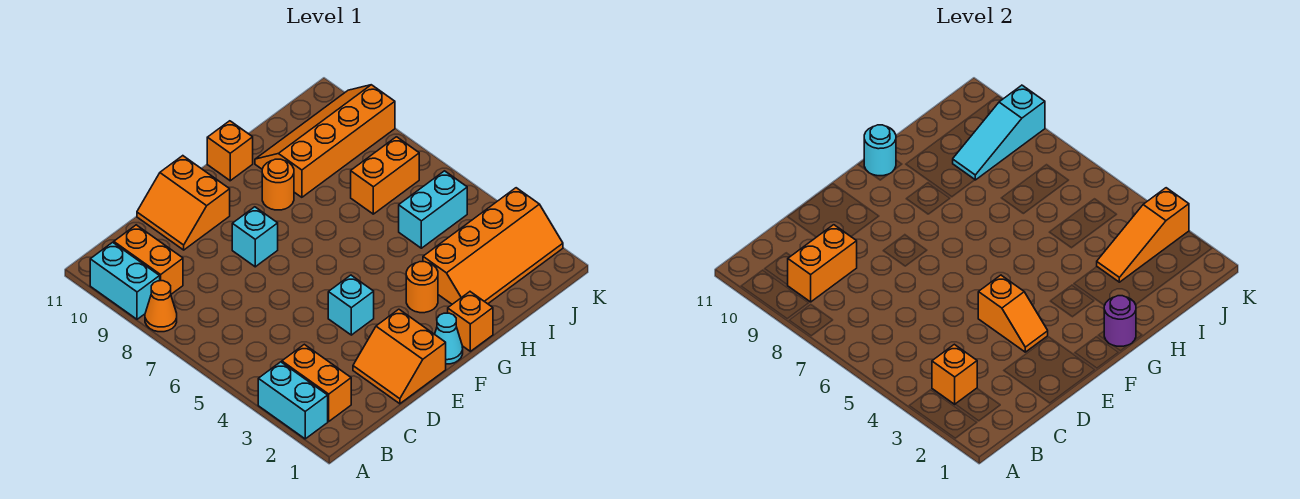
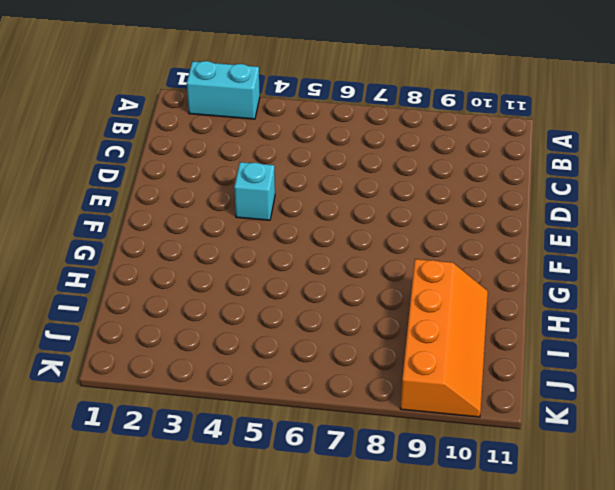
none -> orange 1x1 cone [145,281,177,332]
none -> cyan 1x2 brick [90,242,160,319]
none -> orange 1x2 brick [282,344,351,421]

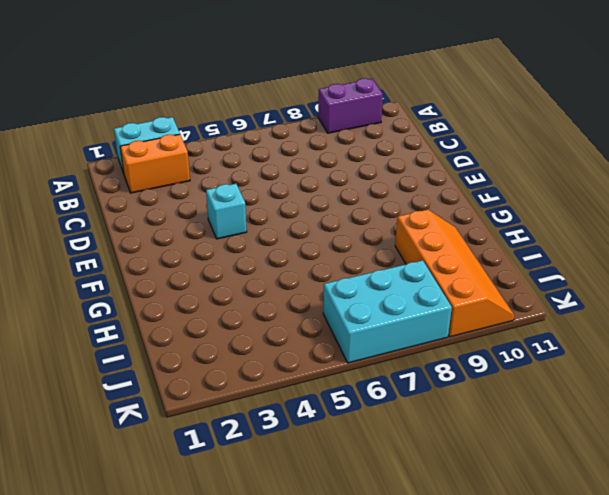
purple 1x2 brick [318,78,383,133] -> cyan 1x2 brick [90,242,160,319]
cyan 2x3 brick [323,260,452,363] -> orange 1x2 brick [351,137,419,214]
none -> orange 1x1 cone [145,281,177,332]
none -> orange 1x2 brick [114,225,183,294]
none -> orange 2x2 slope [353,309,446,404]

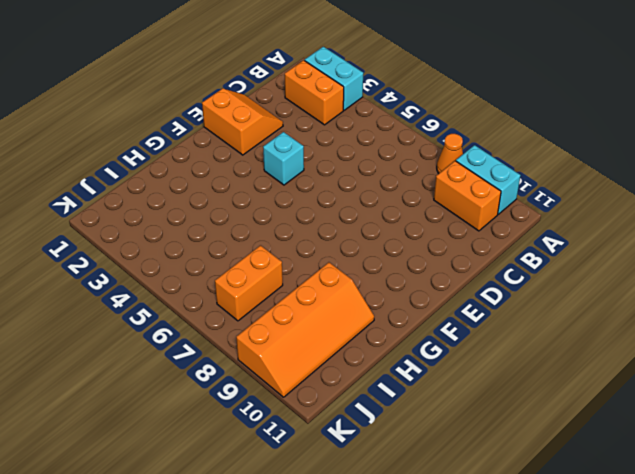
none -> orange 2x2 slope [137,156,230,250]
none -> cyan 1x1 brick [232,207,278,267]
none -> cyan 1x1 cone [435,313,463,364]

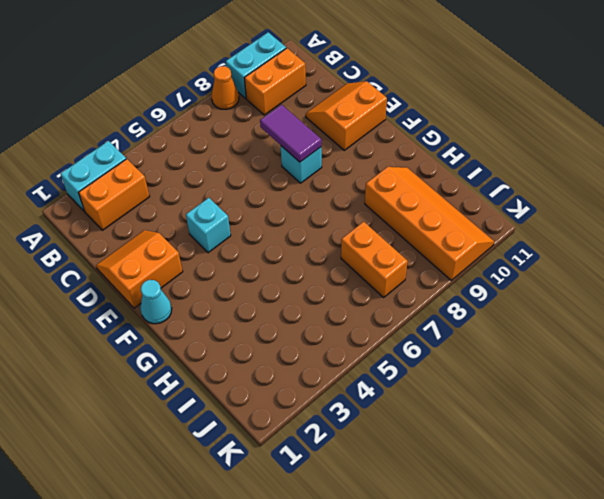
purple 1x2 tile [260,105,321,162] -> none
none -> orange 1x1 brick [448,292,493,351]
none -> orange 1x1 round brick [406,262,438,313]
none -> orange 1x1 round brick [262,159,294,210]

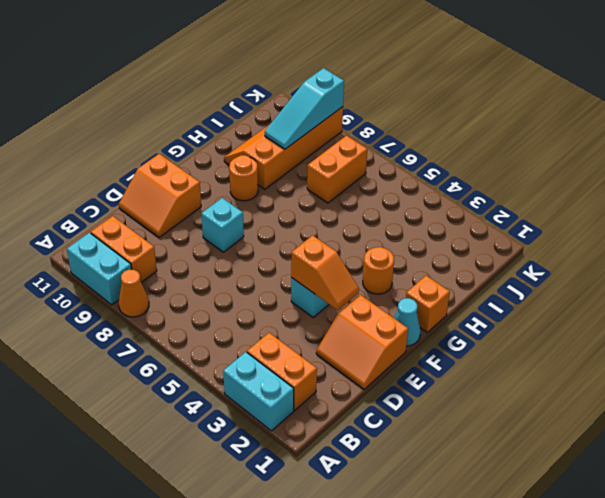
none -> orange 1x1 brick [207,121,253,181]
none -> orange 2x4 slope [423,188,563,304]
none -> cyan 1x2 brick [399,171,467,248]

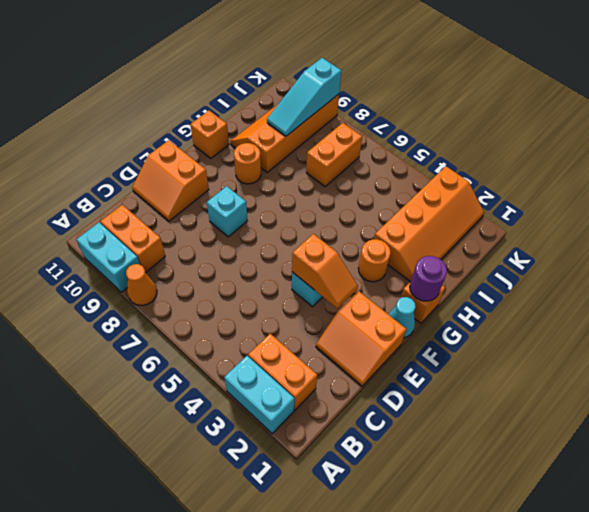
none -> cyan 1x2 brick [399,171,467,248]
none -> orange 1x1 brick [932,344,977,404]
none -> orange 1x2 brick [788,225,857,302]

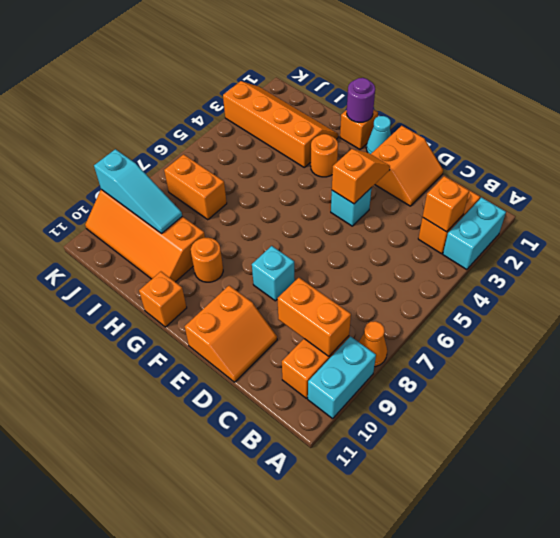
none -> cyan 1x2 brick [399,171,467,248]
none -> cyan 1x1 round brick [864,125,896,176]
none -> orange 1x3 slope [1097,188,1189,282]

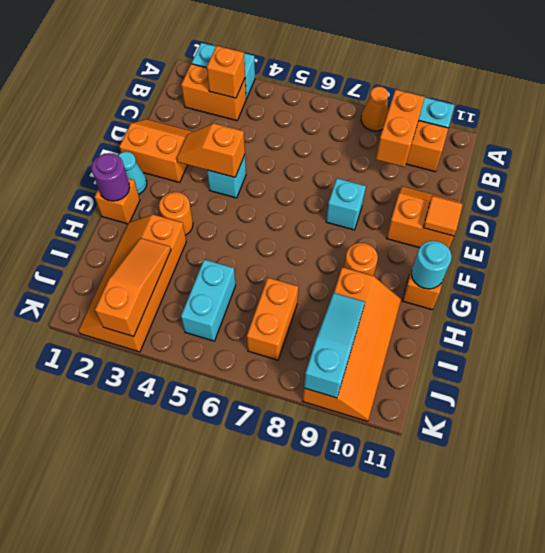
orange 1x1 tile [423,196,463,236] -> none

